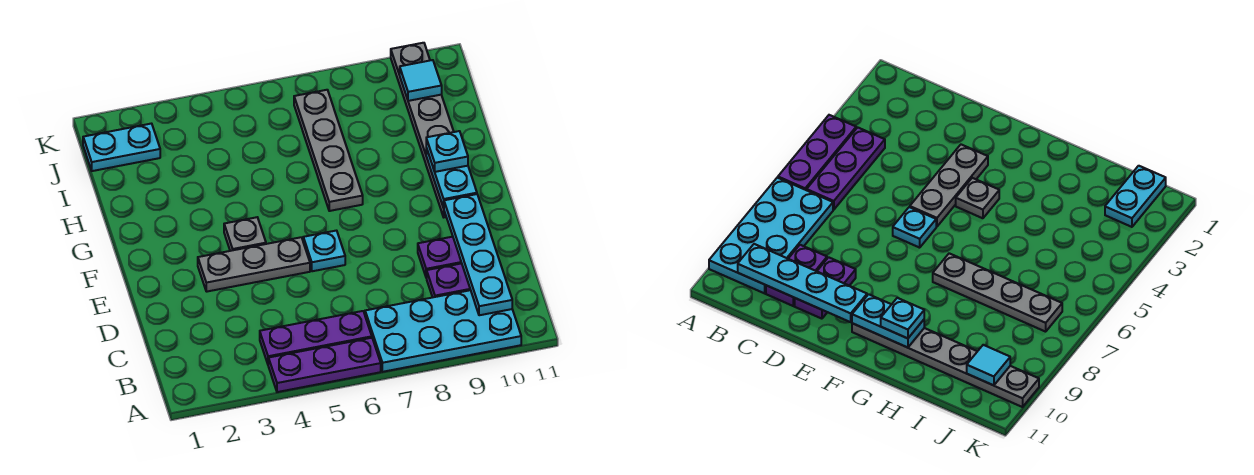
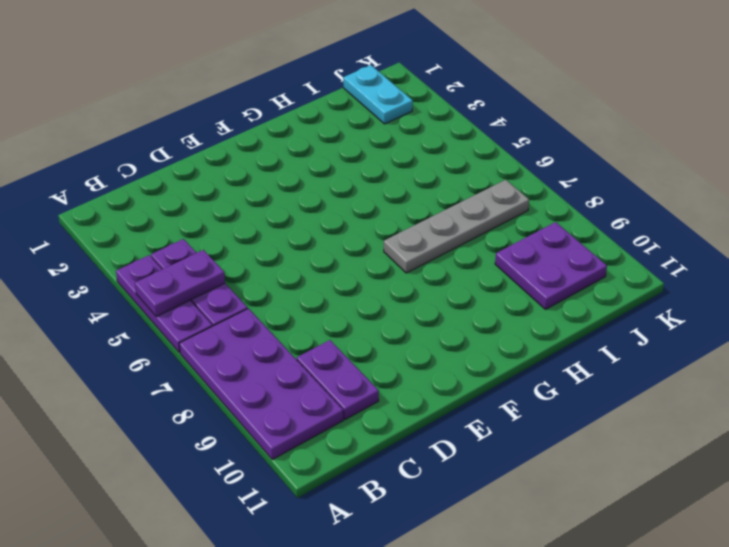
purple 1x2 plate [135,250,225,317] -> purple 1x2 plate turned to [418,237,461,278]
purple 2x4 plate [179,309,343,459] -> cyan 2x4 plate [365,290,521,372]
purple 2x2 plate [495,222,607,309] -> grey 1x6 plate [391,43,454,217]
none -> grey 1x3 plate [198,237,310,292]
none -> cyan 1x1 plate [303,231,345,271]
none -> grey 1x1 plate [224,217,266,251]

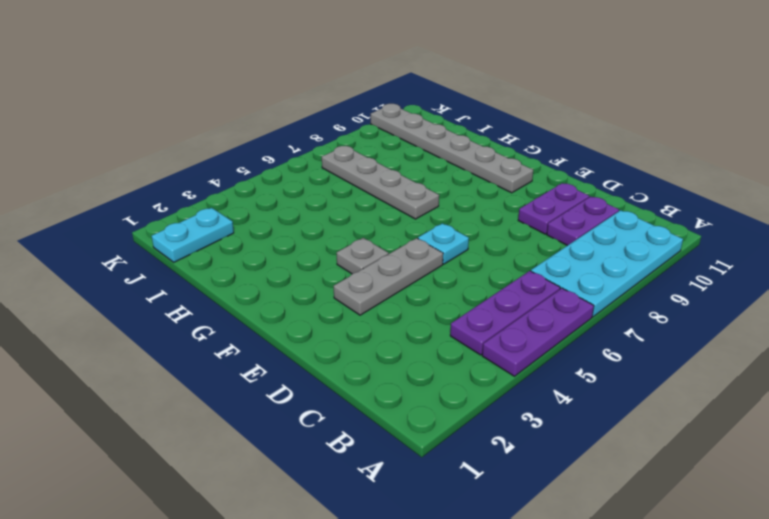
none -> cyan 1x4 plate [444,194,512,315]
none -> cyan 1x2 plate [426,148,477,208]
none -> cyan 1x1 tile [400,60,442,101]

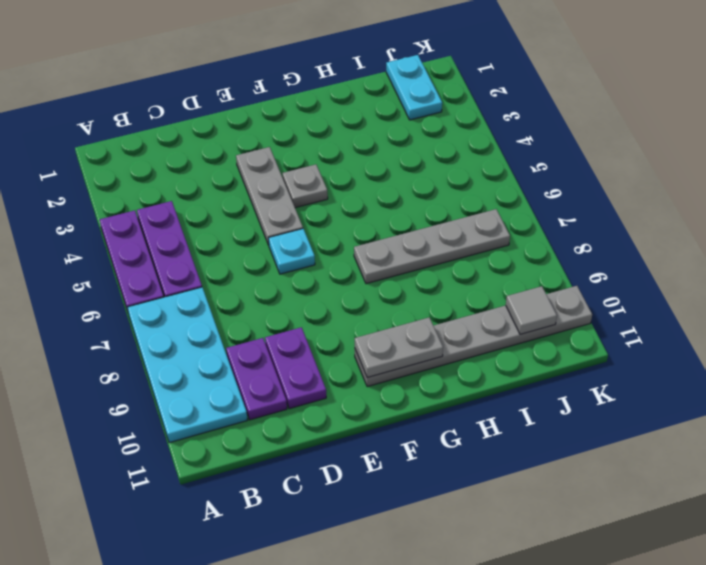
grey 1x2 plate [355,317,443,378] -> cyan 1x2 plate [426,148,477,208]
grey 1x1 tile [506,286,557,334] -> cyan 1x1 tile [400,60,442,101]
none -> cyan 1x4 plate [444,194,512,315]
none -> cyan 1x1 plate [426,131,468,172]

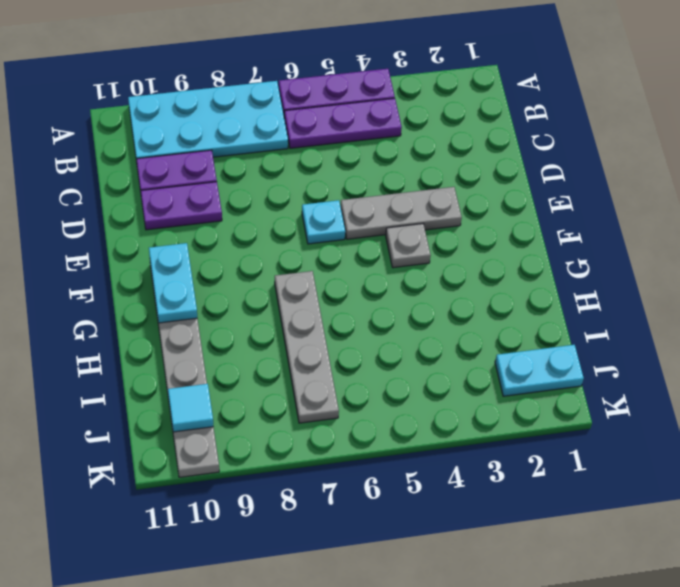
none -> cyan 1x4 plate [444,194,512,315]
none -> cyan 1x1 plate [426,131,468,172]

